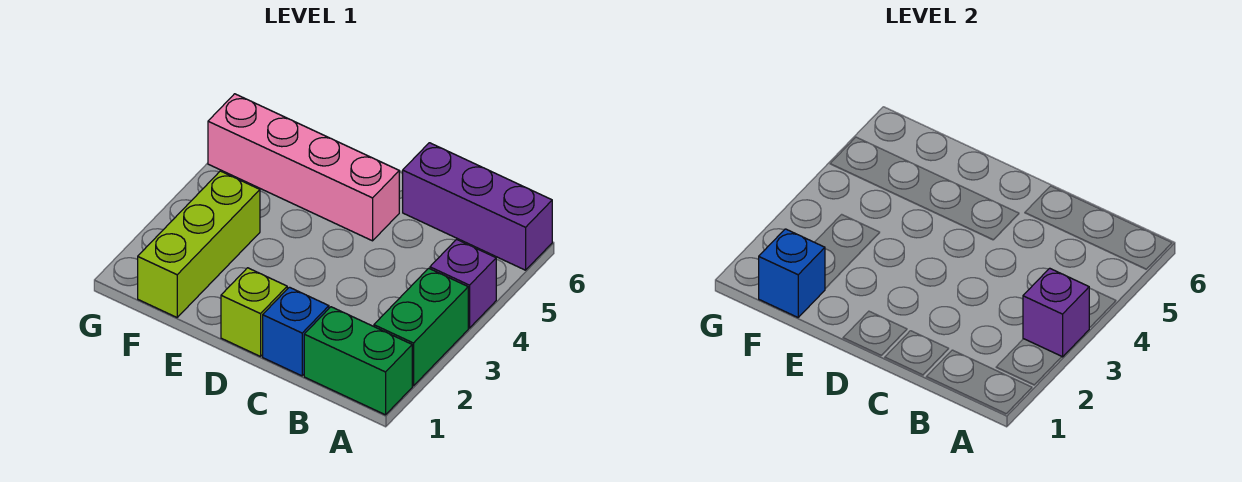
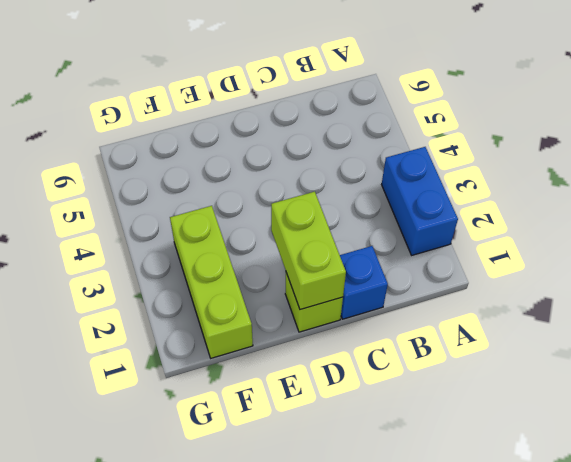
blue 1x2 brick [382,147,458,255] -> green 1x2 brick [374,268,468,386]
lime 1x2 brick [271,192,346,310] -> none
none -> green 1x2 brick [304,307,412,415]
none -> purple 1x1 brick [430,239,496,328]

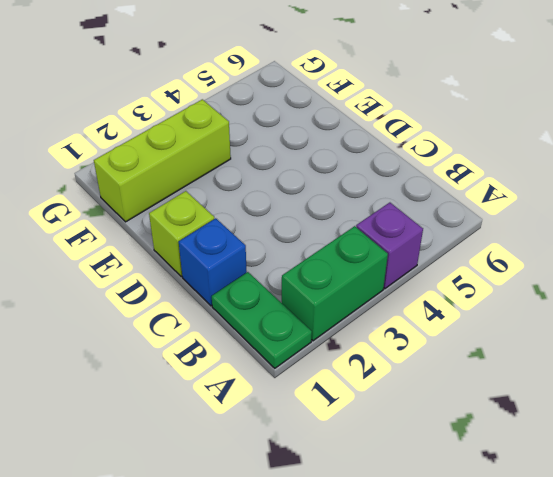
green 1x2 plate [212,272,312,368] -> green 1x2 brick [304,307,412,415]
none -> purple 1x3 brick [403,143,552,270]
none -> pink 1x4 brick [208,94,399,241]

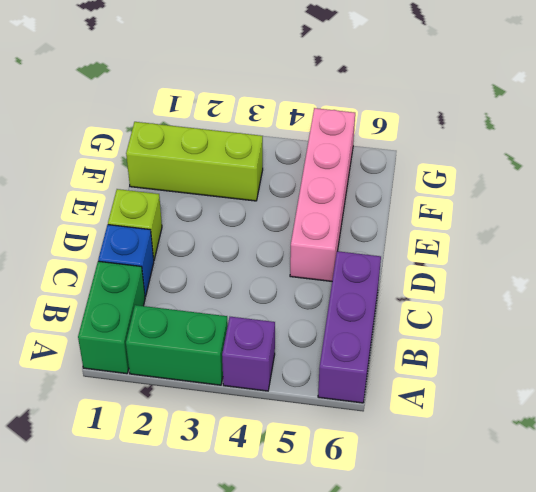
none -> purple 1x1 brick [1023,268,1089,357]
none -> blue 1x1 brick [759,229,825,317]

